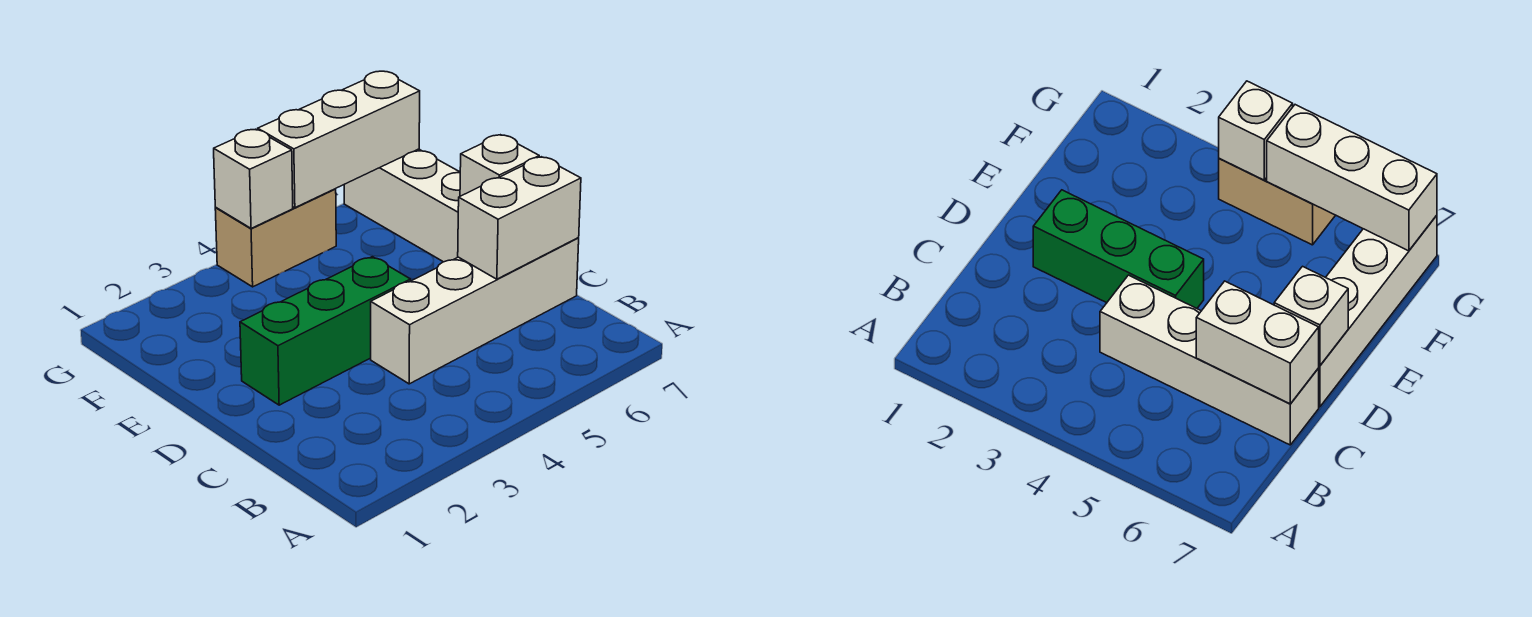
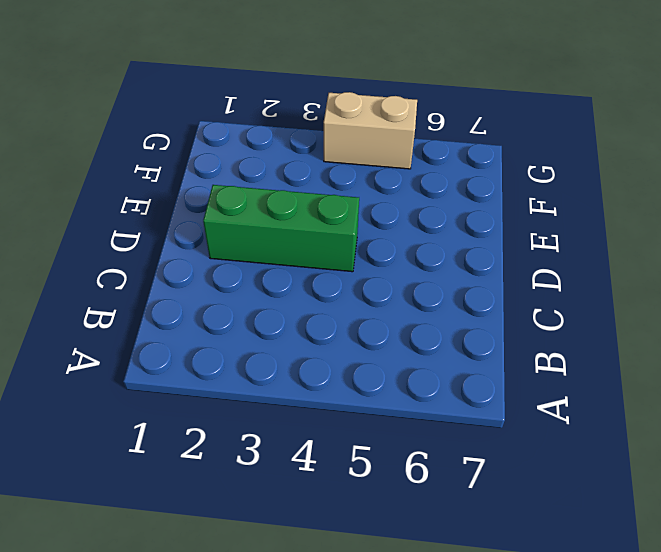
none -> white 1x4 brick [371,238,579,384]
none -> white 1x4 brick [344,149,460,262]

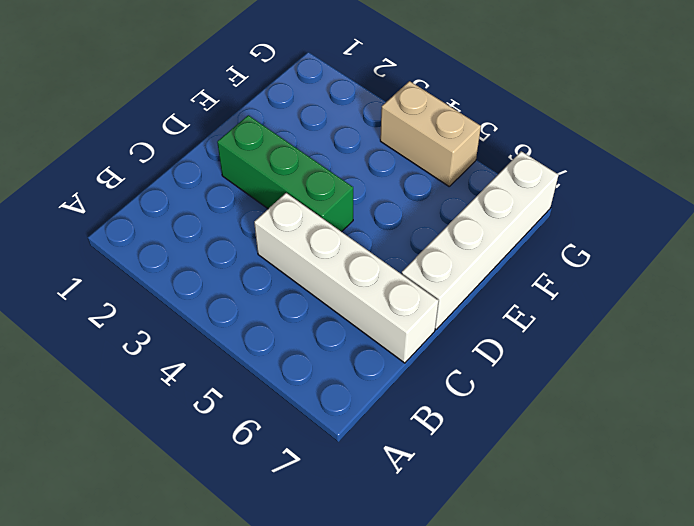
none -> white 1x2 brick [458,157,581,279]
none -> white 1x1 brick [460,135,539,196]

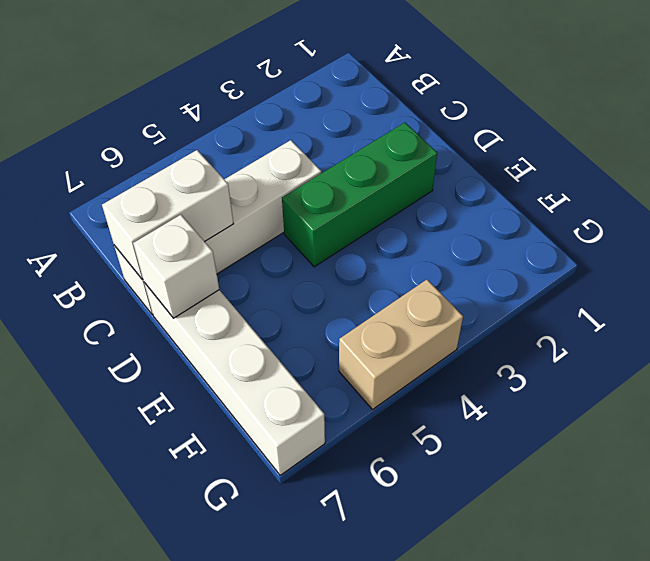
none -> white 1x1 brick [214,129,293,228]
none -> white 1x3 brick [258,71,420,208]

